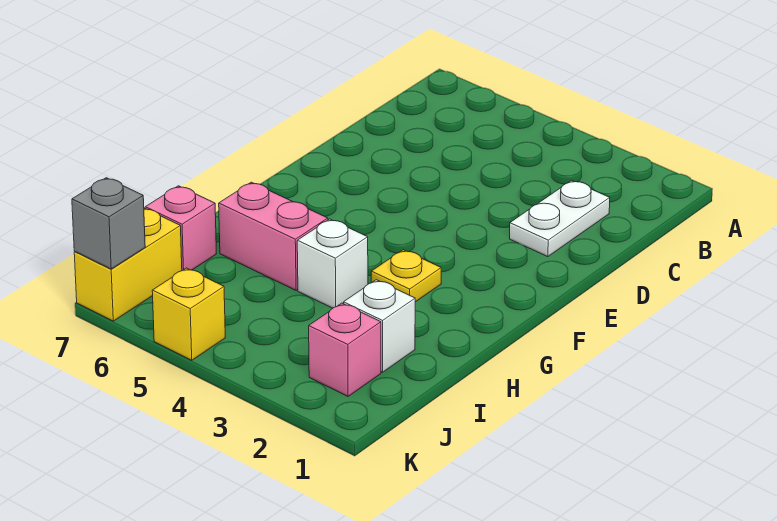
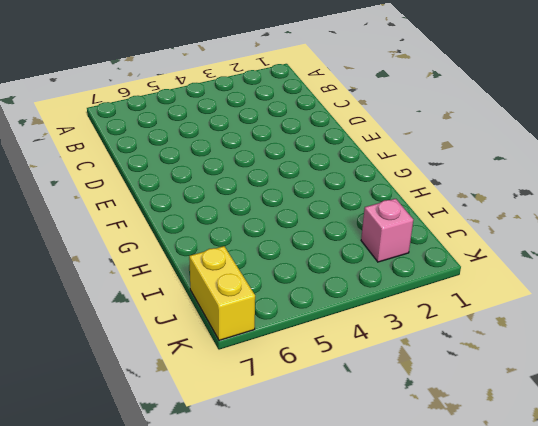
none -> white 1x2 plate [510,180,610,257]
none -> yellow 1x1 plate [371,250,441,302]

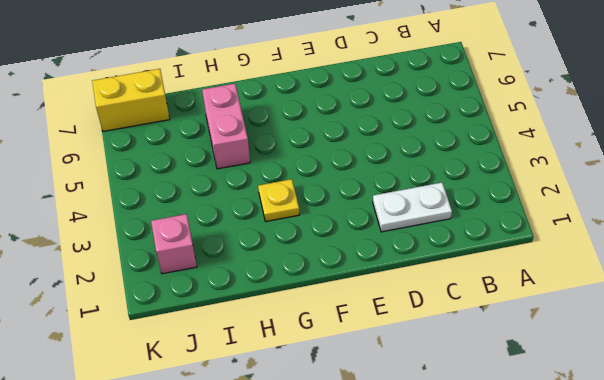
none -> white 1x1 brick [297,219,368,308]
none -> white 1x1 brick [344,280,415,372]

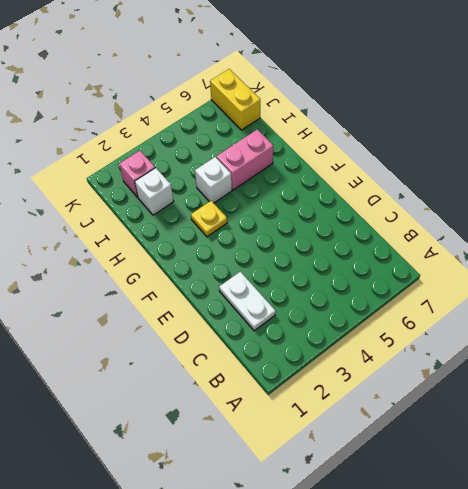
none -> pink 1x1 brick [145,186,216,271]
none -> yellow 1x1 brick [152,268,225,360]

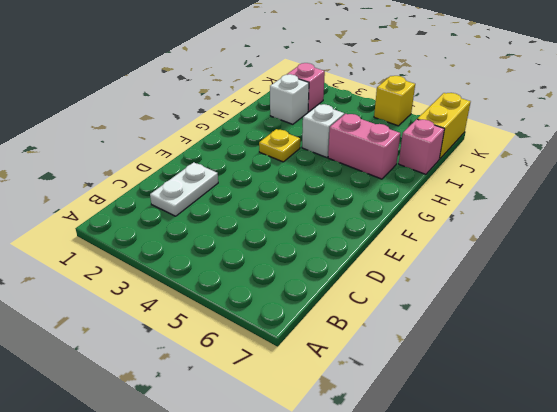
none -> grey 1x1 brick [72,178,145,269]

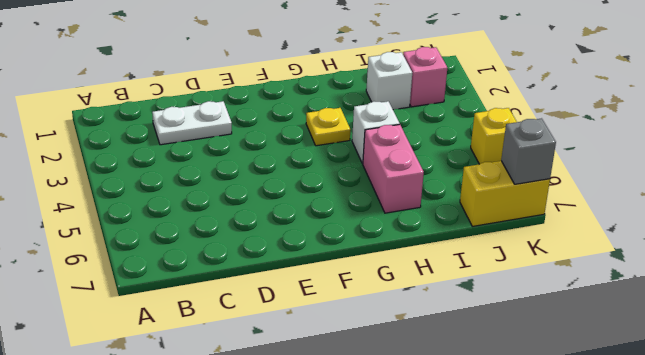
none -> pink 1x1 brick [145,186,216,271]

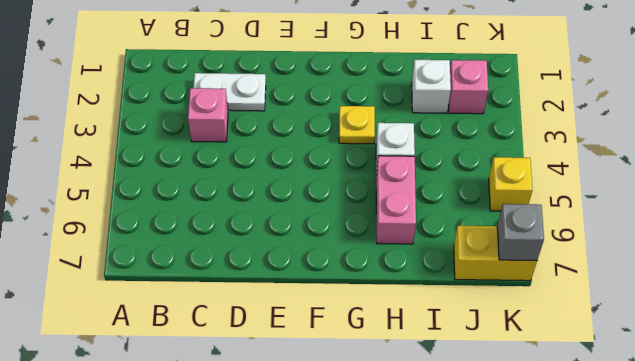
pink 1x1 brick [188,88,228,142] -> pink 1x1 brick moved to [145,186,216,271]

